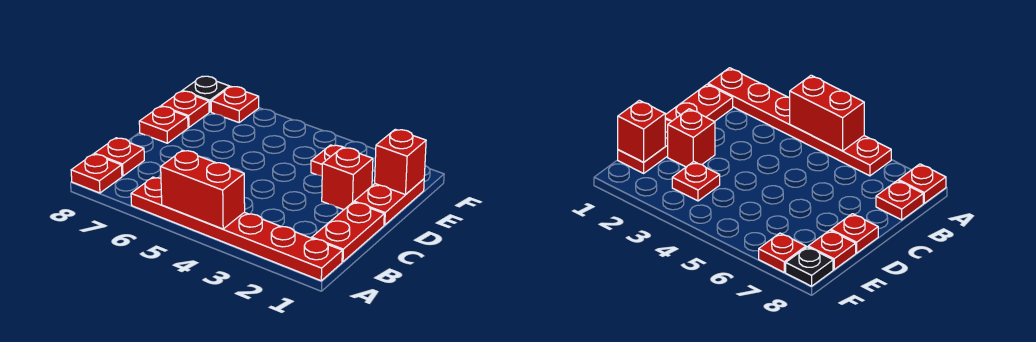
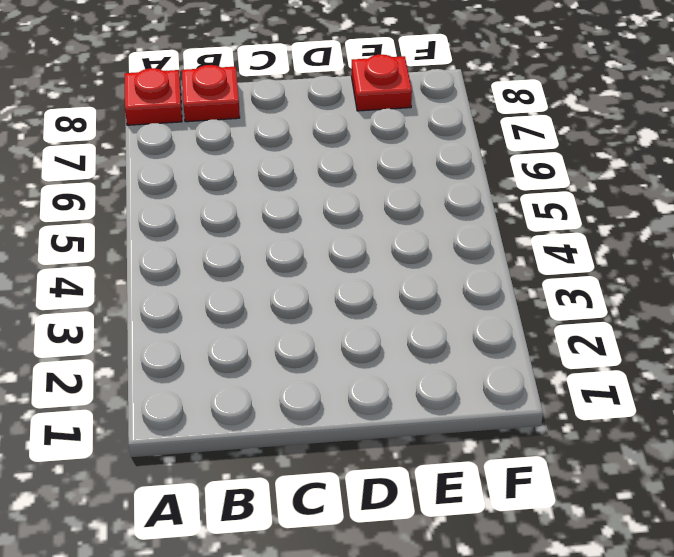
none -> red 1x6 plate [131,177,342,281]
none -> red 1x2 plate [312,202,384,262]
none -> red 1x2 plate [354,179,424,225]

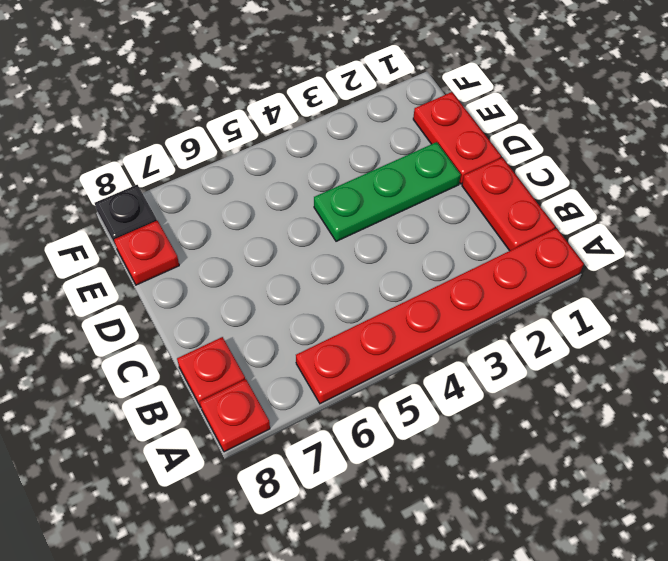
green 1x3 plate [314,142,461,241] -> red 1x1 brick [322,147,373,210]
none -> red 1x1 plate [139,106,188,143]
none -> red 1x1 plate [311,145,344,176]
none -> red 1x1 plate [211,87,259,122]

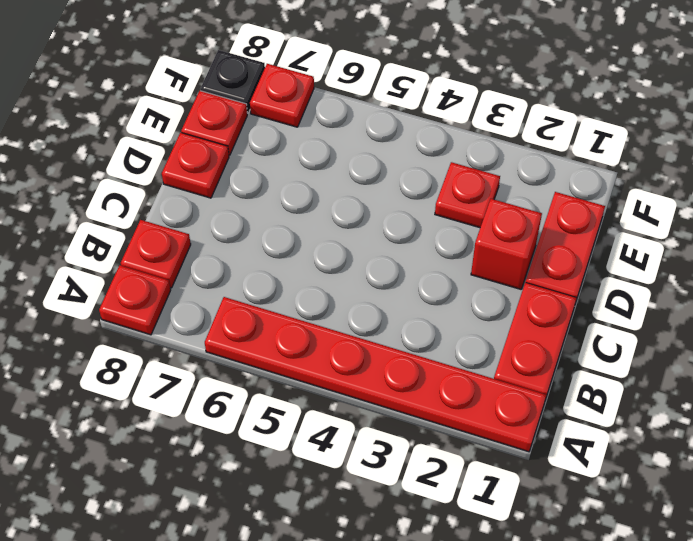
none -> red 1x2 brick [161,150,245,229]
none -> red 1x1 brick [375,129,426,195]

